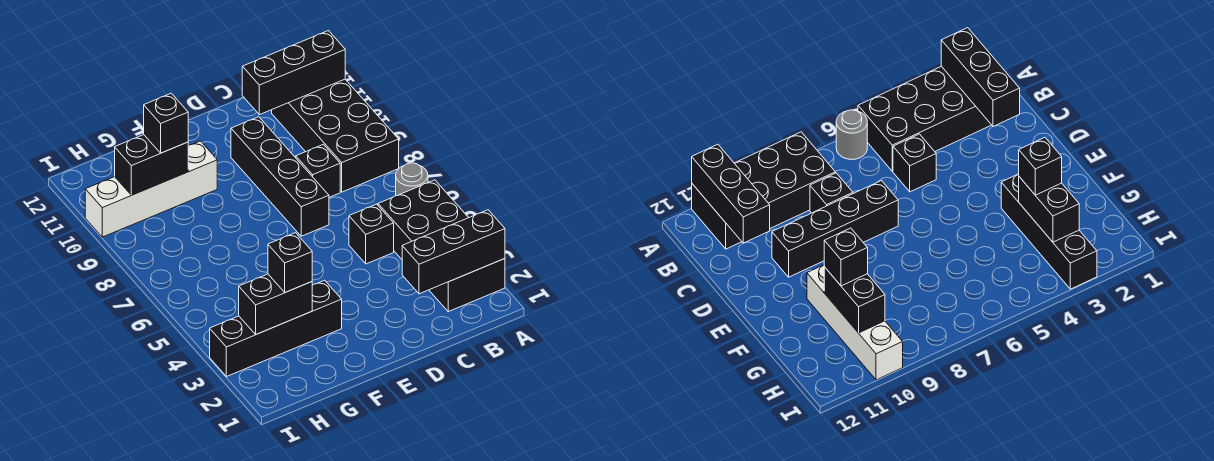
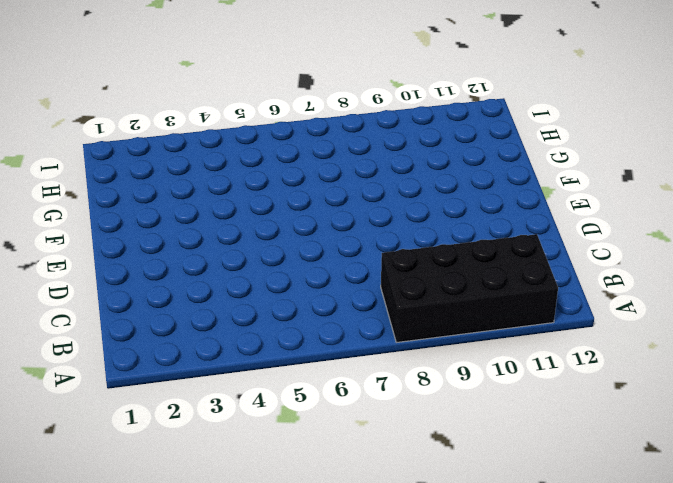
none -> black 2x4 brick [378,180,505,312]
none -> grey 1x1 round brick [396,163,428,196]
none -> black 1x1 brick [349,204,394,264]

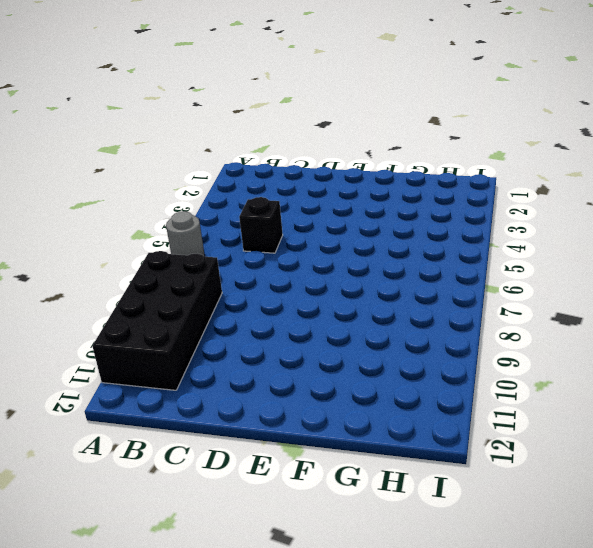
none -> black 2x4 brick [378,180,505,312]
none -> black 1x1 brick [296,144,340,197]
none -> black 1x4 brick [231,117,329,236]

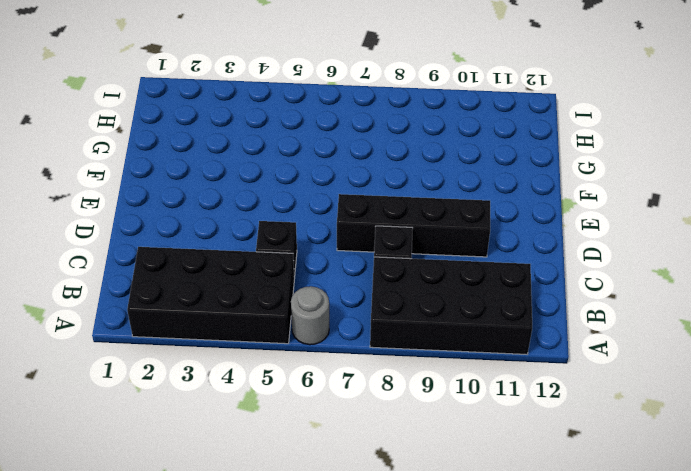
none -> black 1x4 brick [210,280,342,377]
none -> white 1x4 brick [85,141,217,237]
none -> black 1x3 brick [402,210,505,294]

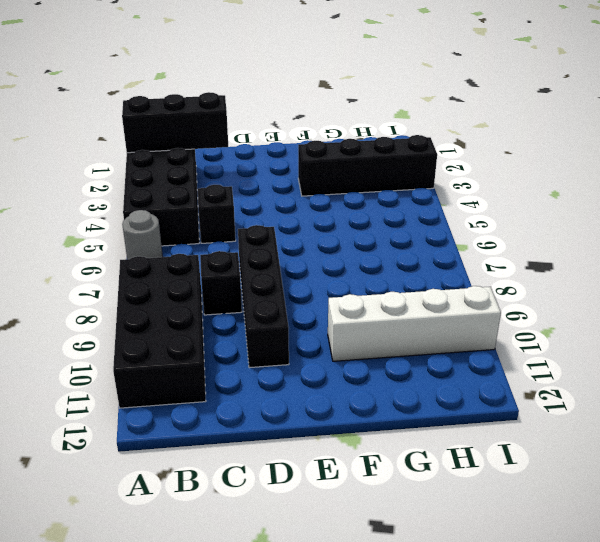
none -> black 1x3 brick [242,31,345,115]
none -> black 1x2 brick [239,274,312,334]
none -> black 1x2 brick [115,135,188,195]

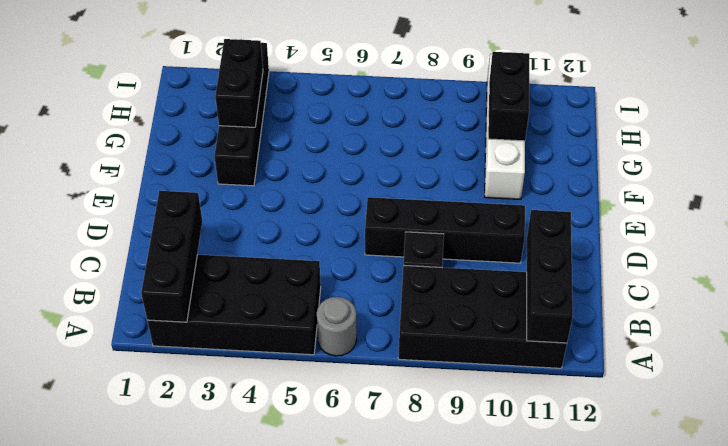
none -> black 1x1 brick [349,204,394,264]
none -> black 1x1 brick [268,233,312,292]
none -> black 1x1 brick [144,93,188,153]

